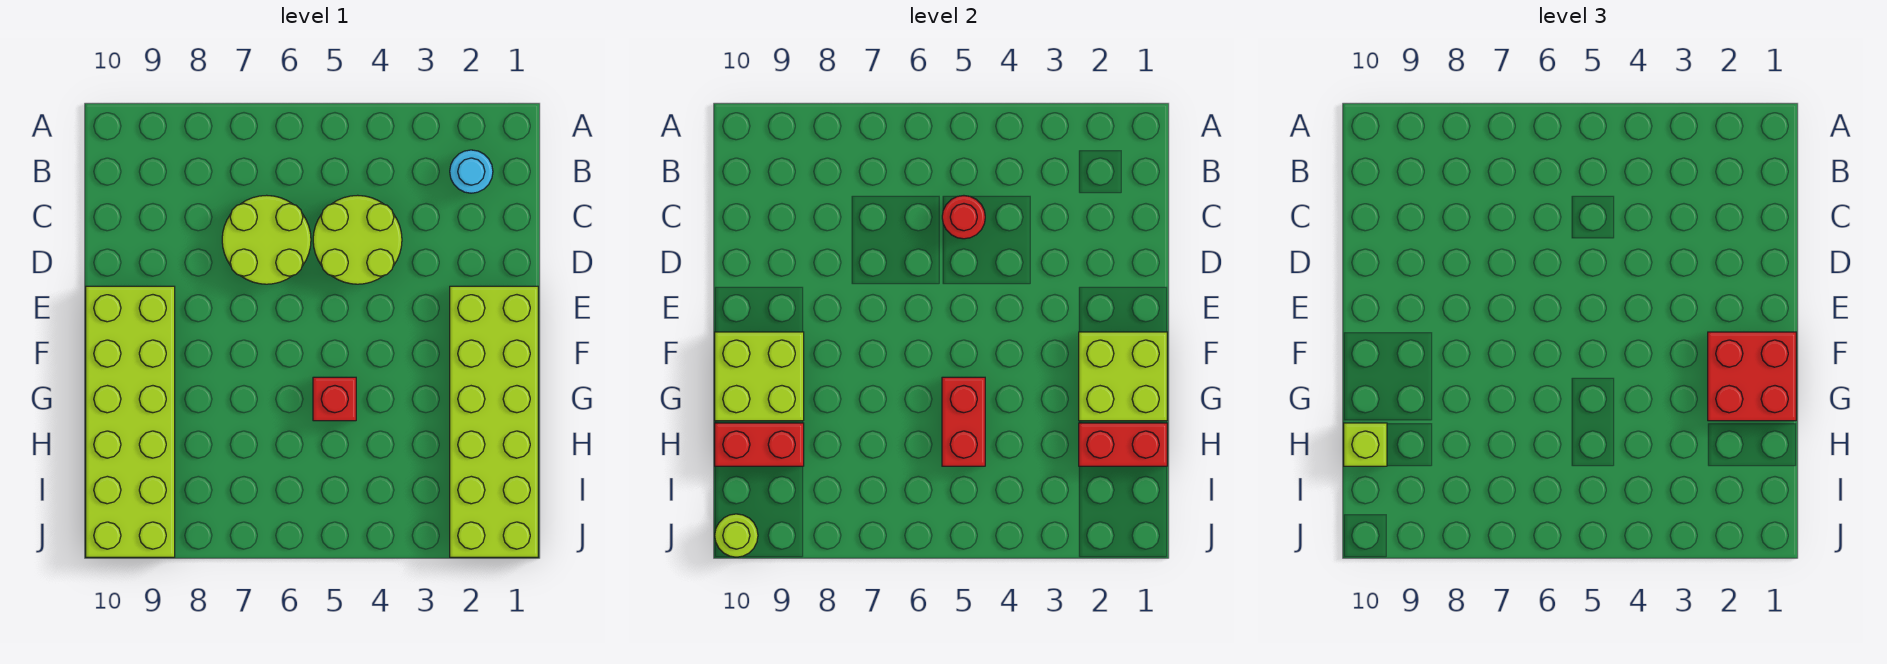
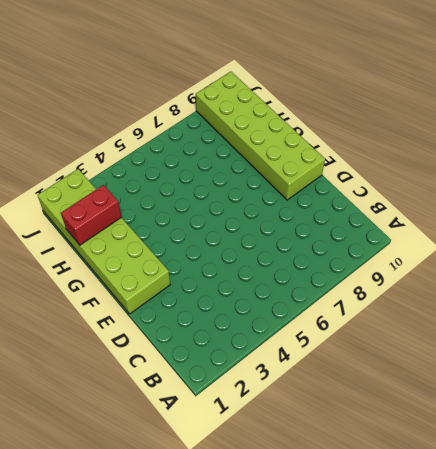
none -> cyan 1x1 round brick [450,150,493,193]
none -> lime 2x2 round brick [313,195,402,284]
none -> lime 2x2 round brick [222,195,311,284]

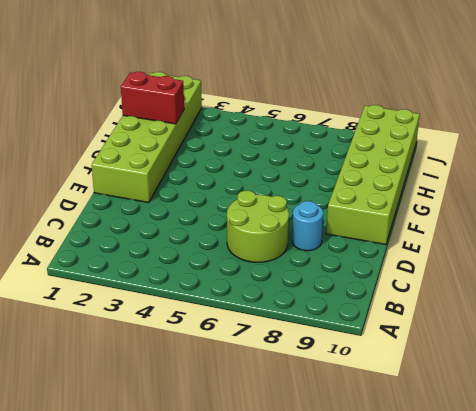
cyan 1x1 round brick [292,201,323,251] -> cyan 1x1 round brick moved to [450,150,493,193]
none -> lime 2x2 round brick [313,195,402,284]
none -> red 1x1 brick [313,377,356,421]
none -> red 1x1 round brick [942,196,985,239]

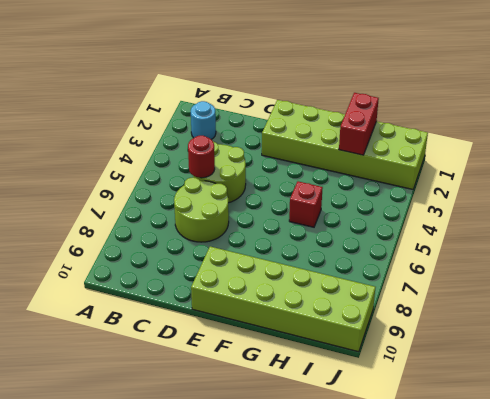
none -> lime 2x2 brick [1079,332,1167,421]
none -> lime 2x2 brick [715,332,804,421]
none -> red 1x2 brick [942,377,985,466]

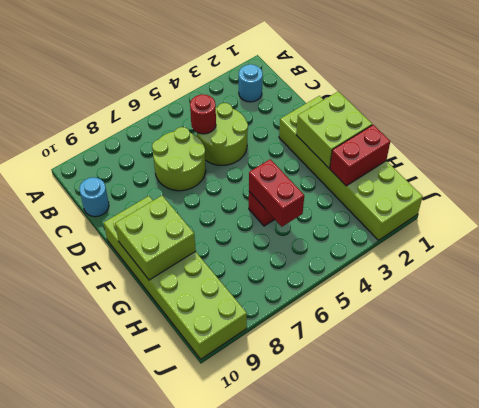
cyan 1x1 round brick [79,177,109,217] -> none
none -> red 1x2 brick [715,423,804,466]
none -> lime 1x1 round brick [715,514,758,557]
none -> red 2x2 brick [1708,332,1796,421]

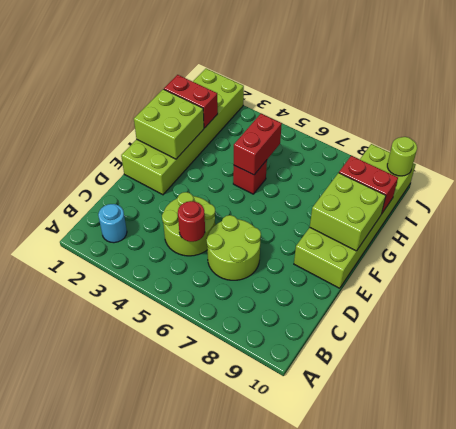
none -> red 2x2 brick [1708,332,1796,421]
none -> lime 1x1 brick [1344,423,1387,466]

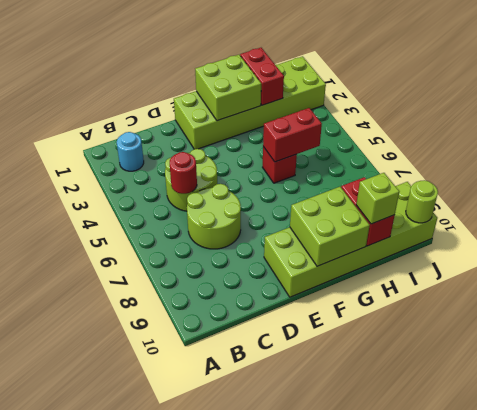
none -> red 2x2 brick [1708,332,1796,421]

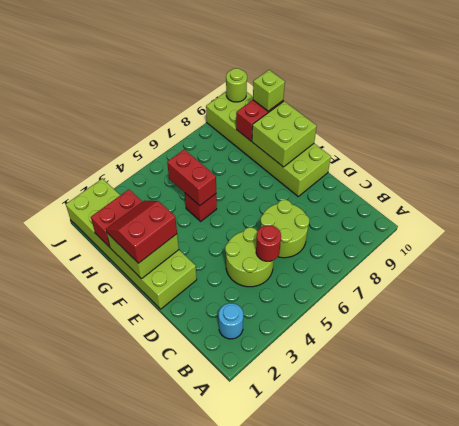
red 2x2 slope [106,201,177,263] -> red 2x2 brick [1708,332,1796,421]

